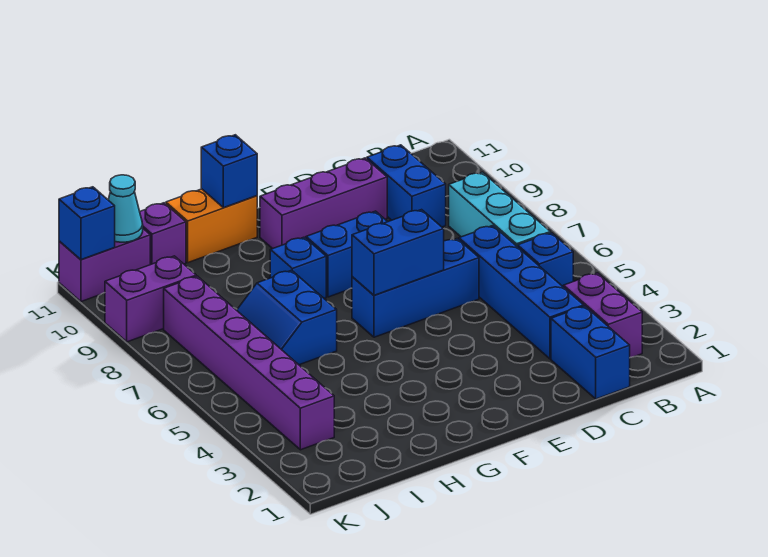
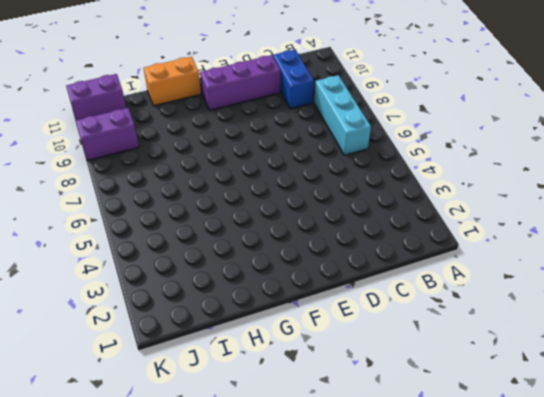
none -> purple 1x2 brick [564,273,642,357]
none -> blue 1x1 brick [518,233,573,287]
none -> blue 1x2 brick [551,306,630,399]

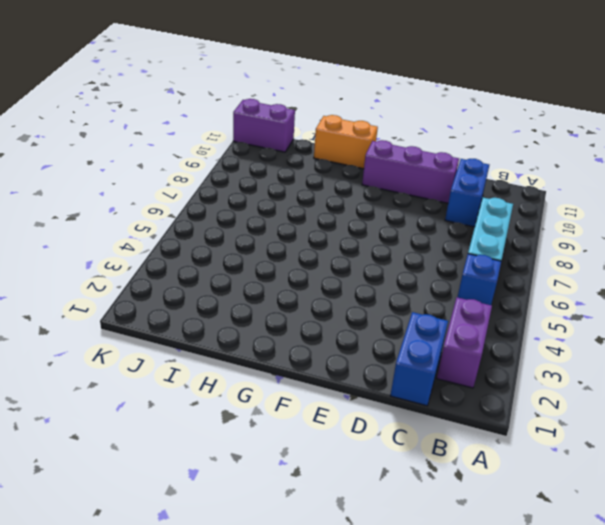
none -> blue 1x4 brick [459,226,584,359]
none -> blue 1x3 brick [352,239,479,337]
none -> blue 1x2 brick [306,211,388,297]

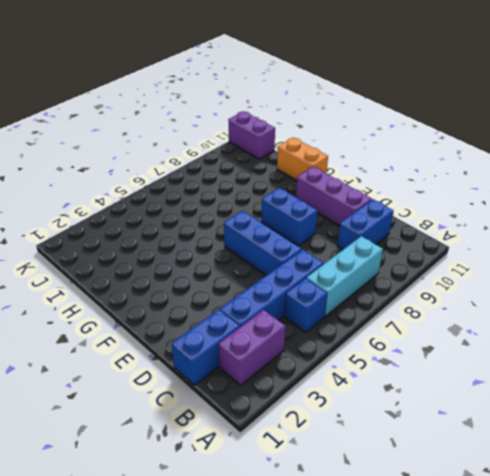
none -> blue 1x1 brick [270,237,326,298]
none -> blue 2x2 slope [237,270,337,365]
none -> purple 1x1 brick [140,203,186,265]

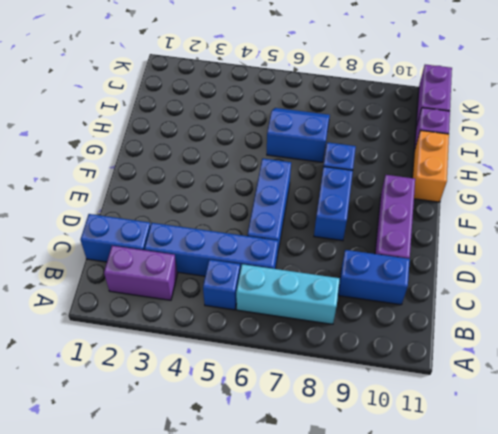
none -> purple 1x6 brick [164,276,334,450]
none -> purple 1x2 brick [105,256,196,342]
none -> blue 1x2 brick [352,210,444,295]

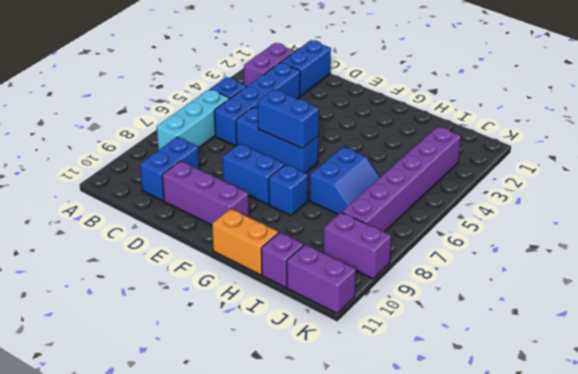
none -> blue 1x1 brick [201,135,257,208]
none -> cyan 1x1 cone [108,175,143,242]
none -> blue 1x1 brick [59,187,115,260]

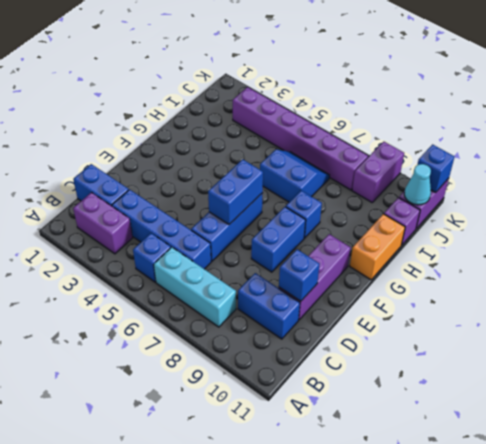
blue 1x1 brick [279,249,319,301] -> blue 1x1 brick moved to [201,135,257,208]

